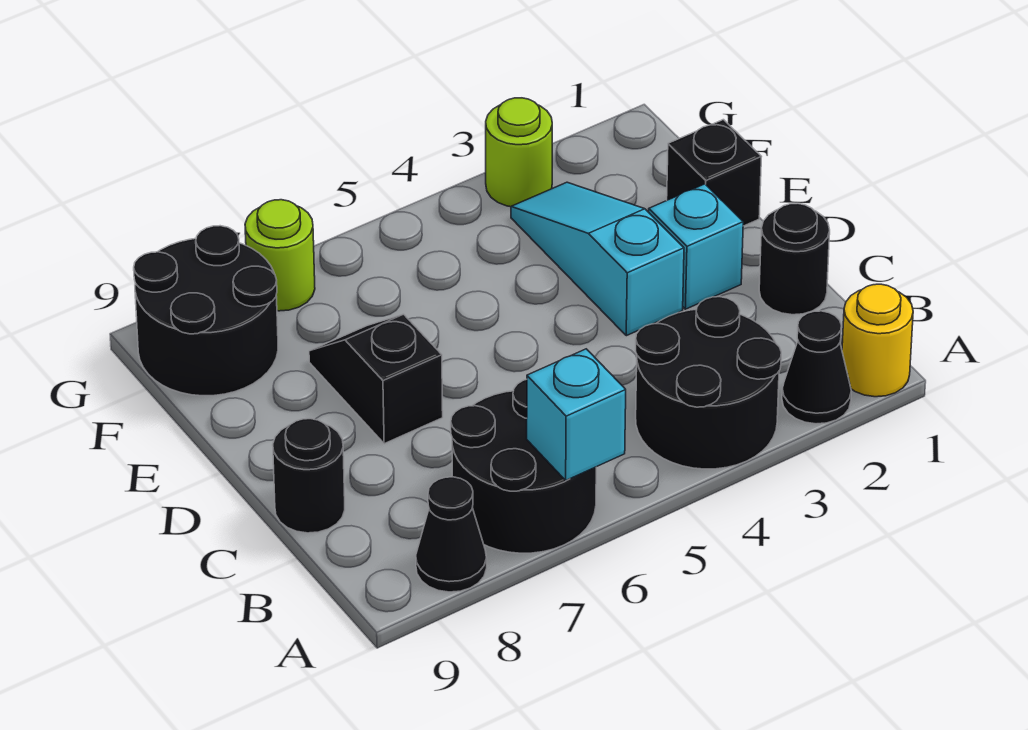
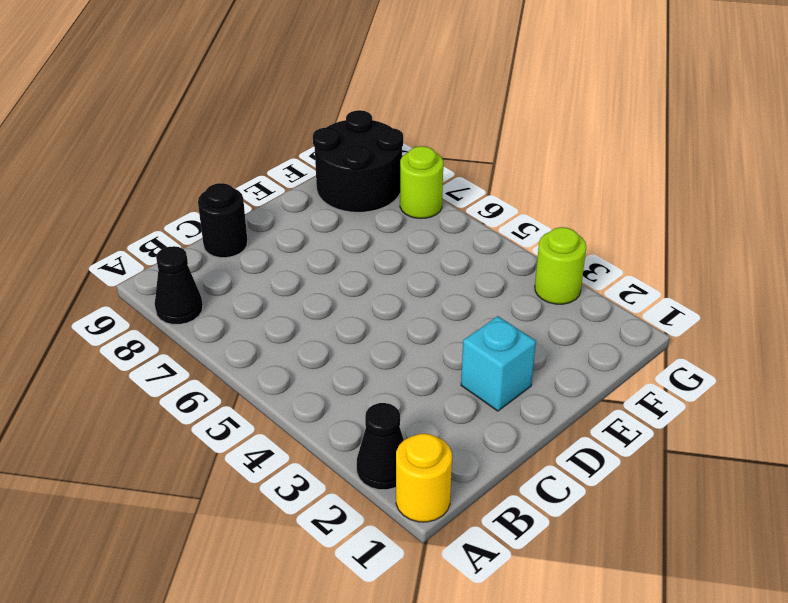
none -> black 2x2 round brick [636,297,781,469]
none -> black 2x2 round brick [451,379,596,553]
none -> black 1x1 round brick [759,203,830,315]

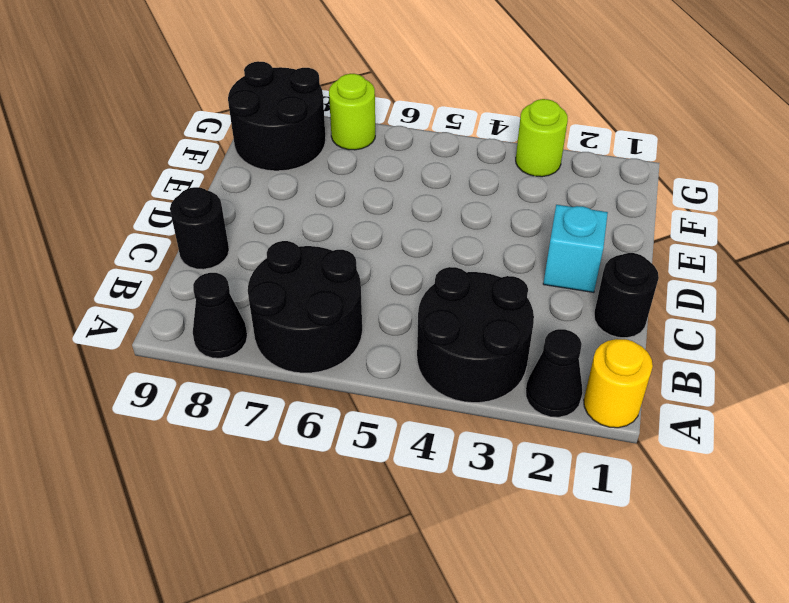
none -> cyan 1x3 slope [511,182,684,336]
none -> black 1x2 slope [309,314,443,444]
none -> black 1x1 brick [667,120,761,226]

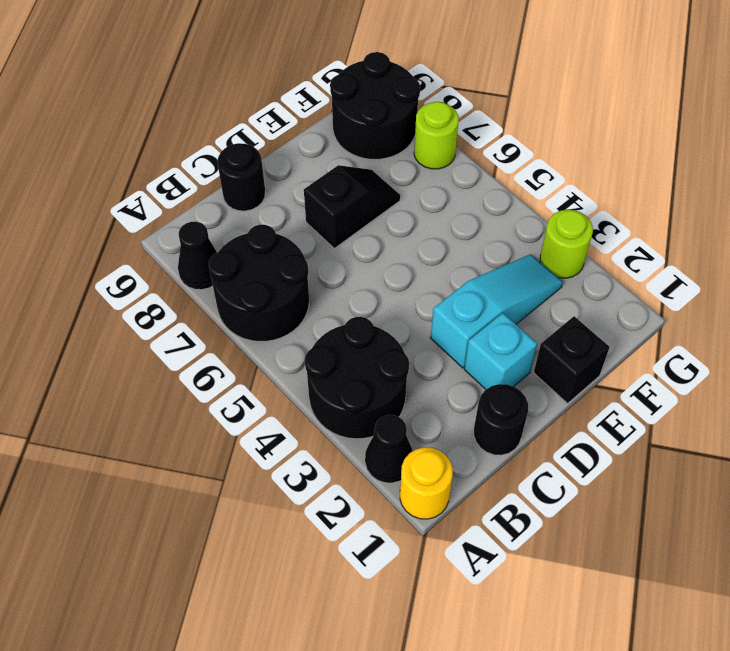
none -> cyan 1x1 brick [527,349,626,480]

